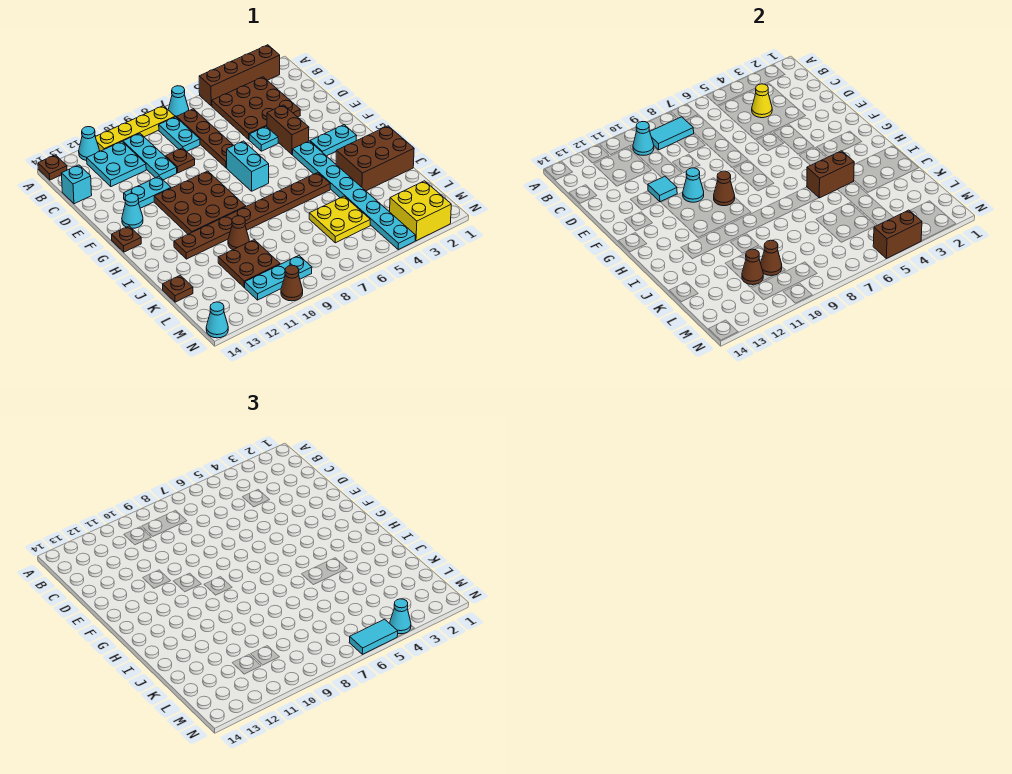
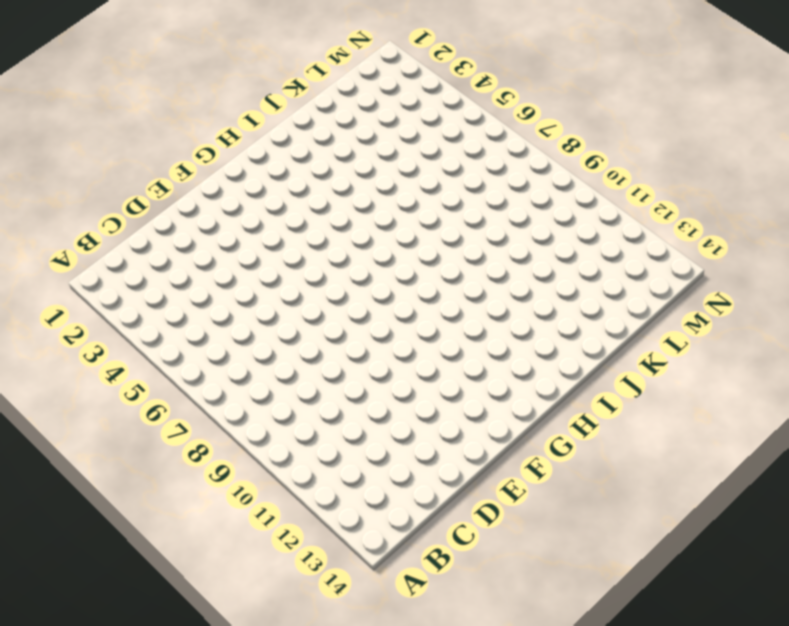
none -> brown 1x4 brick [199,45,280,106]
none -> cyan 1x1 cone [168,86,189,118]
none -> yellow 1x4 plate [96,106,175,151]
none -> cyan 1x1 cone [79,127,99,161]

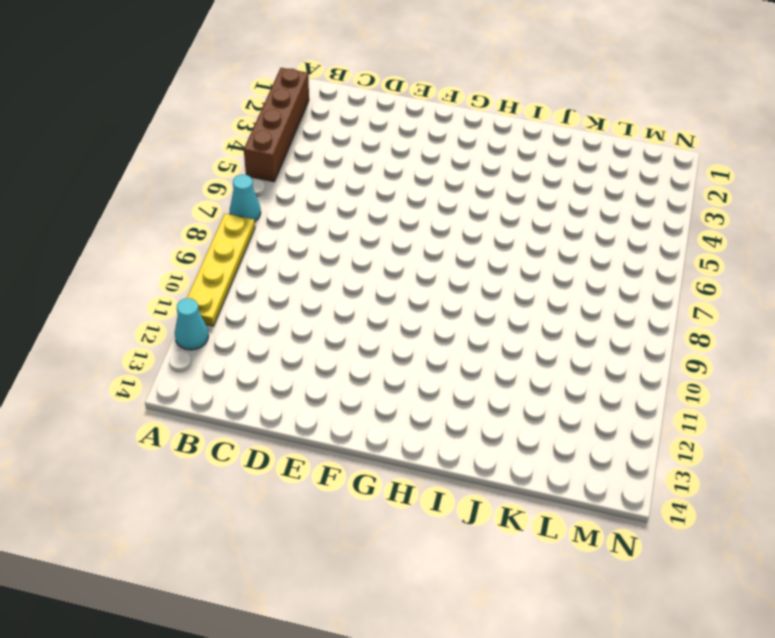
none -> brown 1x1 plate [38,155,67,180]
none -> brown 3x3 plate [212,77,300,140]
none -> brown 1x4 plate [177,109,234,168]
none -> cyan 1x2 plate [159,117,200,151]

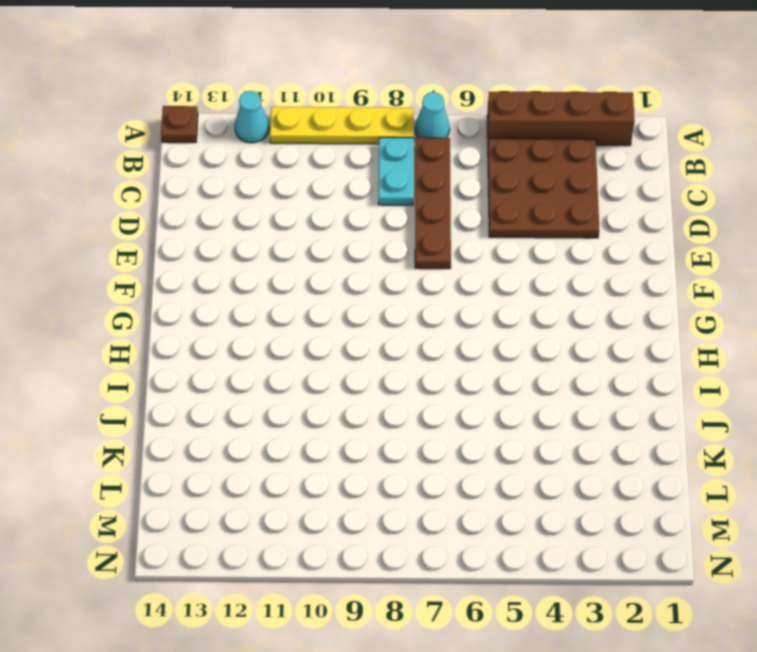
none -> cyan 1x3 plate [123,133,177,180]
none -> cyan 2x2 plate [87,142,146,187]
none -> cyan 1x1 brick [61,165,92,204]
none -> brown 1x1 plate [166,148,195,173]

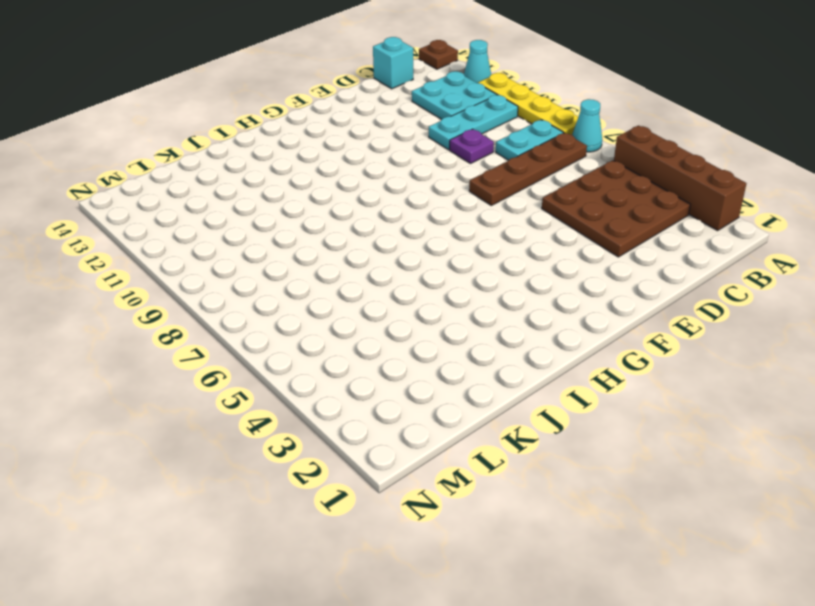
purple 1x1 plate [450,129,494,163] -> brown 1x1 plate [166,148,195,173]
none -> brown 1x2 brick [267,105,309,154]
none -> cyan 1x1 plate [249,127,278,151]
none -> cyan 1x2 plate [124,176,171,208]
none -> cyan 1x2 brick [227,141,269,191]

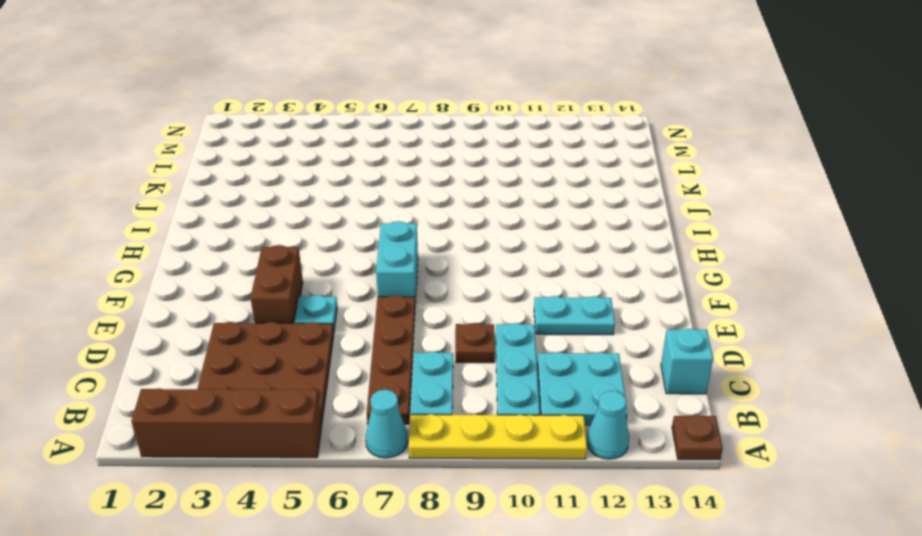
none -> brown 3x3 plate [154,171,246,234]
none -> cyan 1x1 cone [122,194,143,228]
none -> cyan 1x2 plate [310,125,357,156]
none -> cyan 1x8 plate [293,141,415,250]

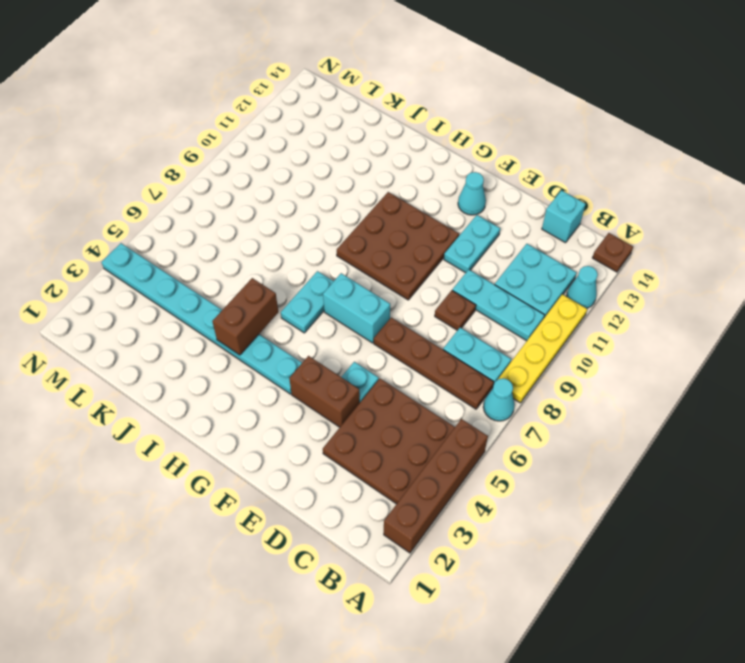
cyan 1x2 plate [281,271,334,333] -> cyan 1x2 plate moved to [310,125,357,156]
none -> brown 1x1 plate [112,226,141,252]
none -> brown 2x3 brick [336,126,414,191]
none -> brown 1x8 plate [174,173,330,259]
none -> brown 1x1 cone [228,216,249,250]

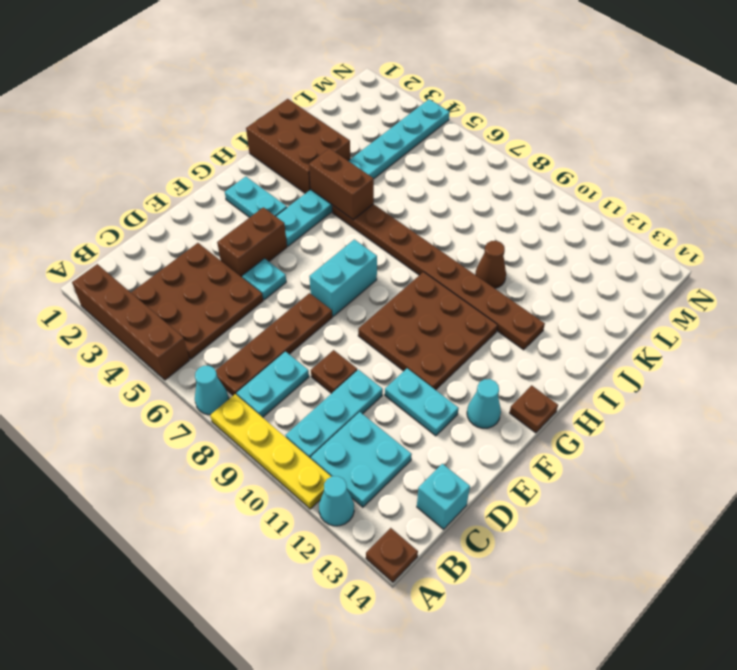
none -> yellow 2x2 plate [309,196,370,243]
none -> brown 2x2 plate [218,240,280,287]
none -> brown 1x1 plate [163,275,193,302]
none -> yellow 2x2 brick [390,181,451,241]

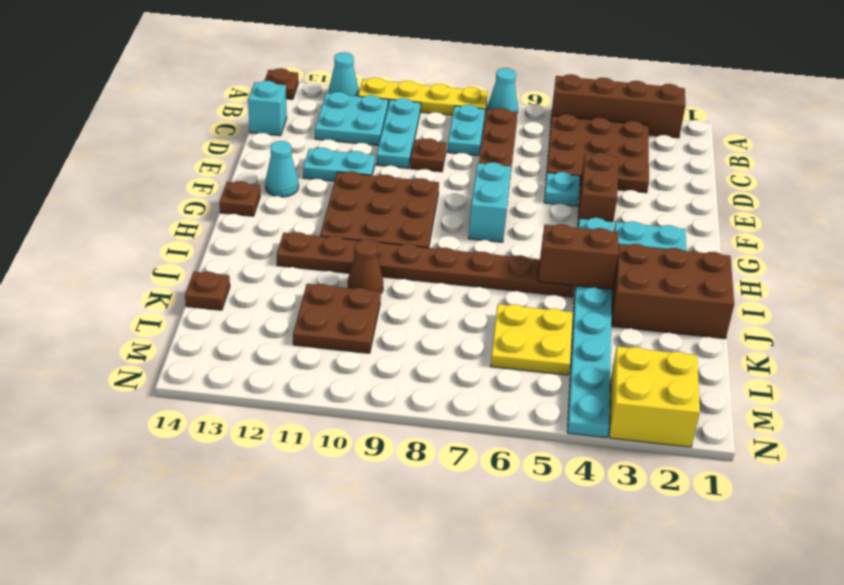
none -> cyan 1x3 plate [245,256,312,300]
none -> brown 1x1 cone [281,265,303,301]
none -> cyan 1x1 cone [206,302,228,338]
none -> cyan 1x2 tile [650,117,694,150]

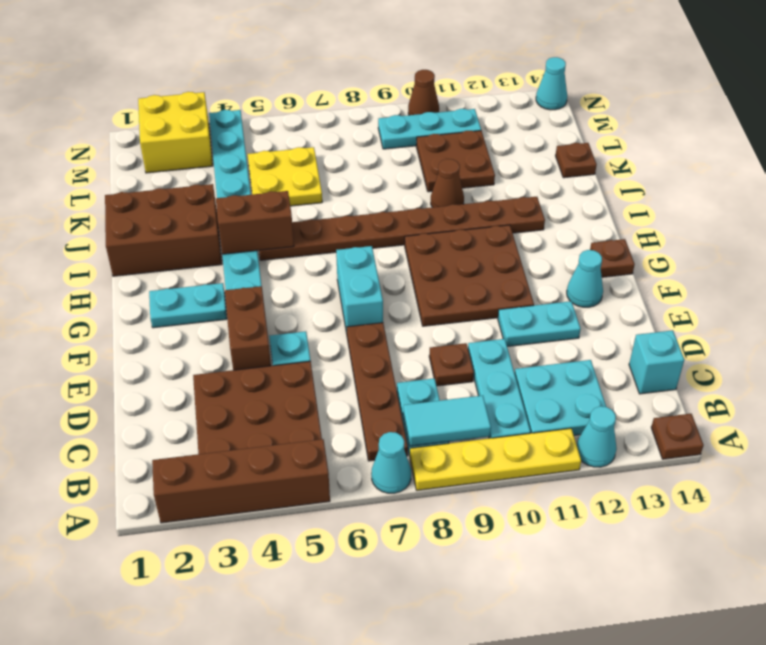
none -> cyan 1x1 cone [633,122,654,155]
none -> yellow 1x1 cone [752,84,772,118]
none -> cyan 1x1 tile [648,176,677,202]
none -> cyan 1x1 cone [683,168,704,202]

